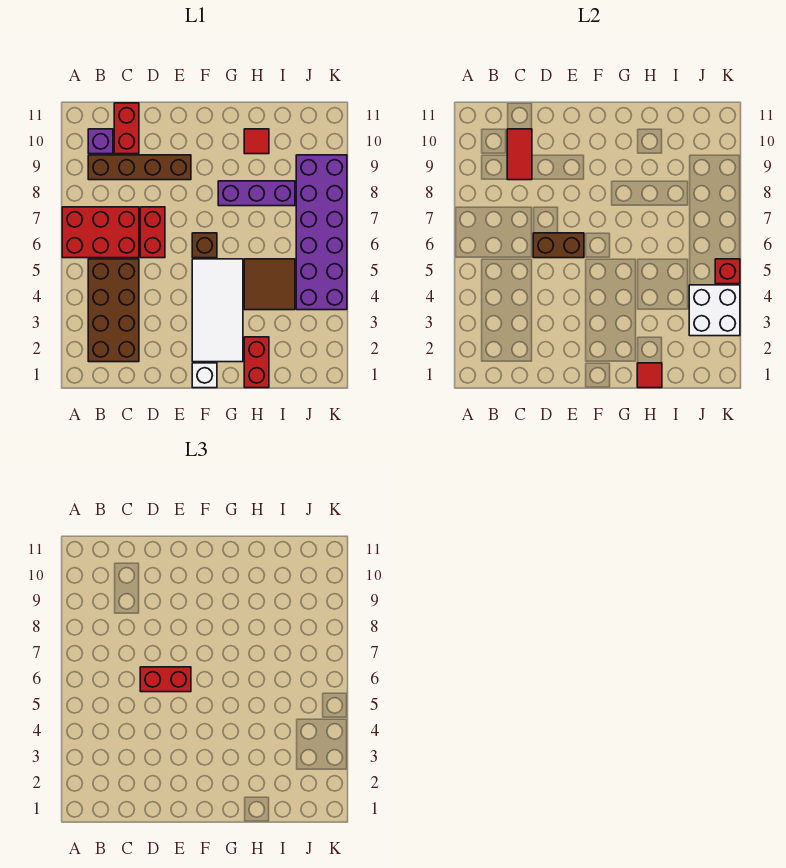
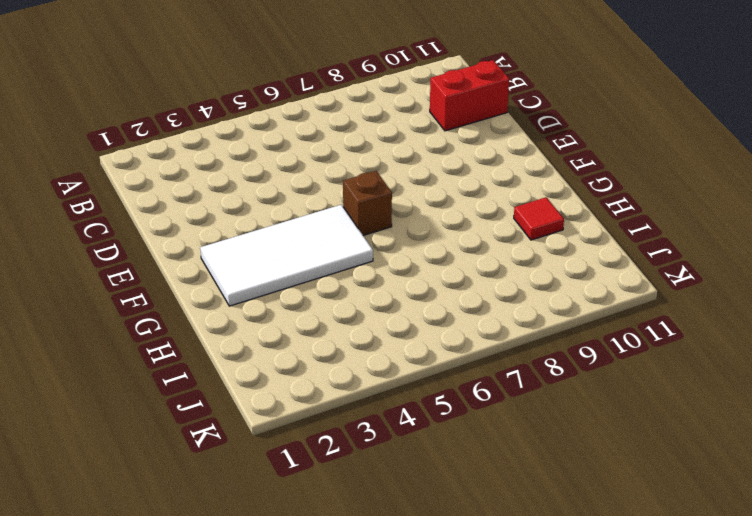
none -> red 2x3 brick [62,207,139,258]
none -> brown 2x4 brick [88,259,139,362]
none -> brown 1x4 brick [88,155,191,180]

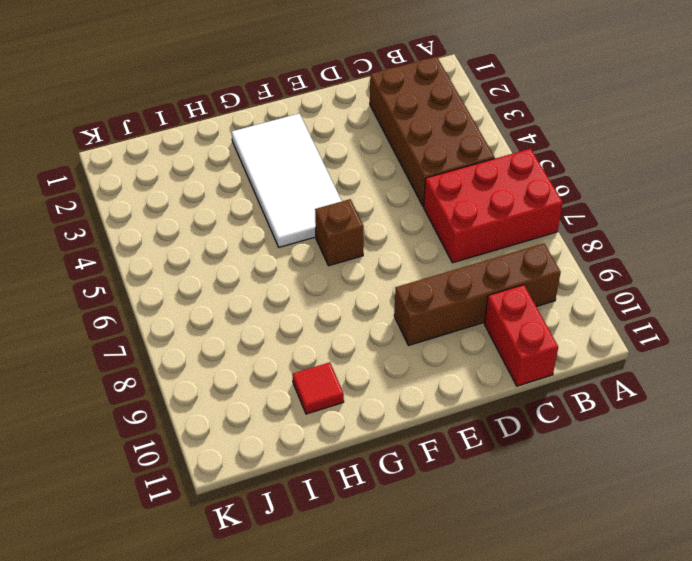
none -> purple 1x1 brick [88,129,113,154]
none -> red 1x2 brick [140,207,165,258]
none -> white 1x1 brick [192,363,217,388]

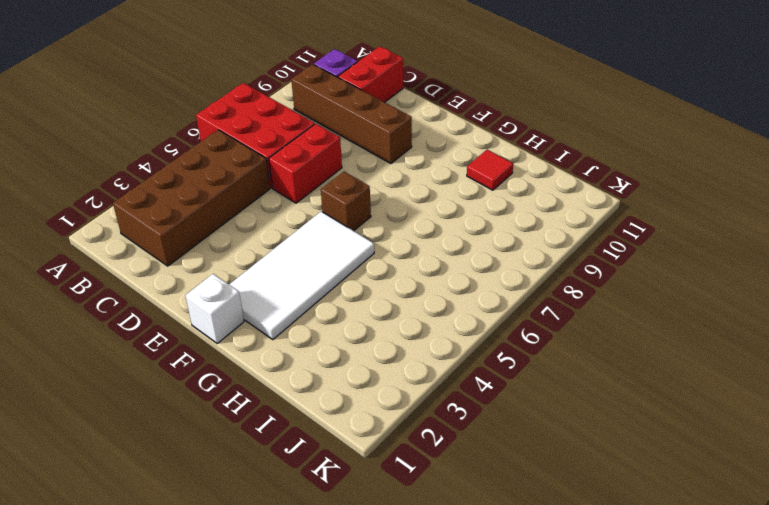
none -> purple 1x3 brick [218,181,295,206]
none -> red 1x2 brick [244,337,269,388]
none -> brown 2x2 tile [244,259,295,310]

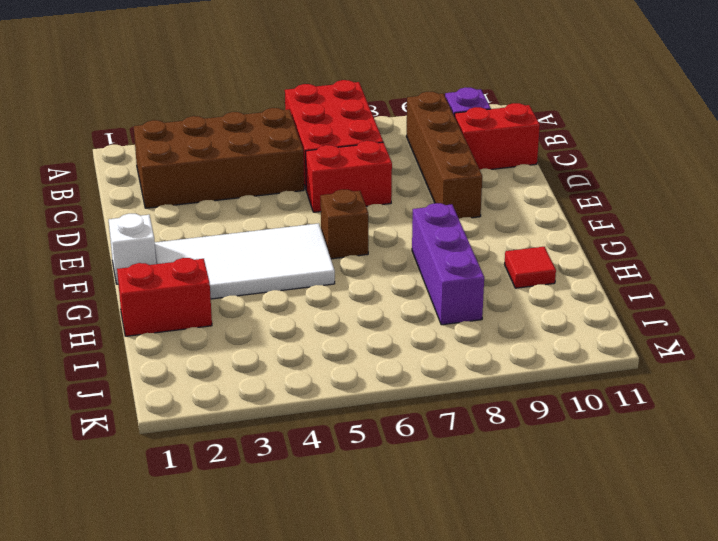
none -> brown 2x2 tile [244,259,295,310]
none -> purple 2x6 brick [296,155,347,310]
none -> red 1x2 tile [507,129,532,180]

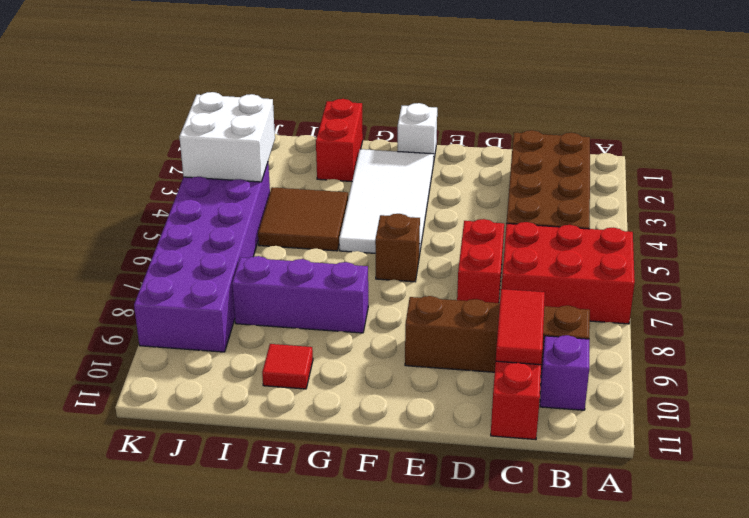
none -> brown 1x2 brick [533,233,584,258]
none -> red 1x1 tile [637,363,662,388]
none -> red 1x1 brick [715,259,740,284]

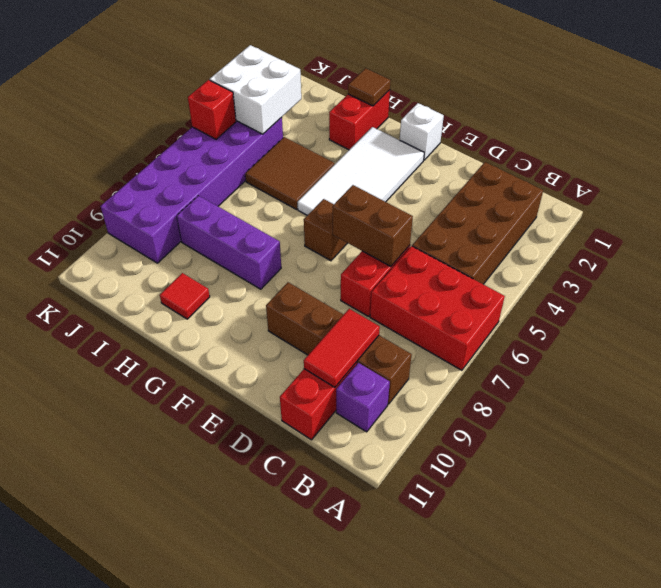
brown 1x1 tile [348,68,391,106] -> red 1x1 tile [637,363,662,388]
none -> red 1x2 brick [140,667,191,692]

